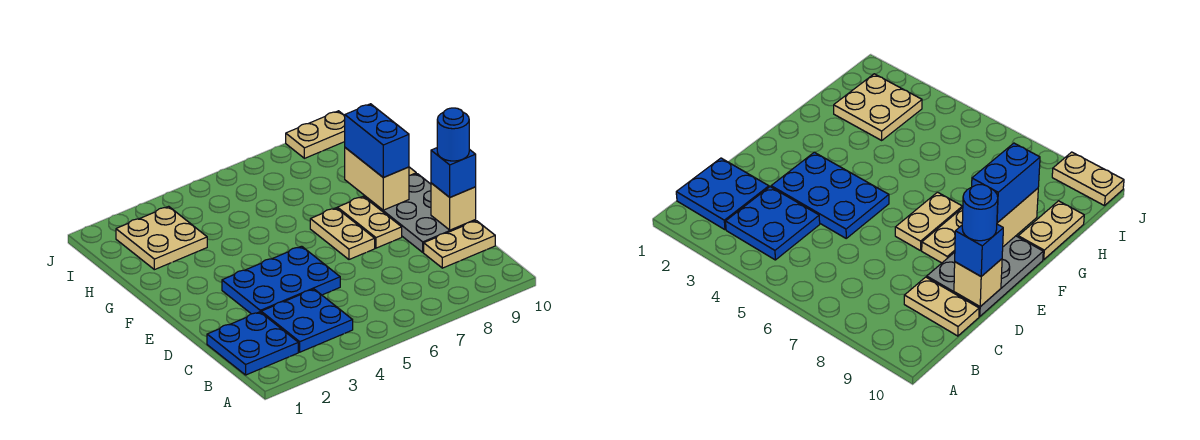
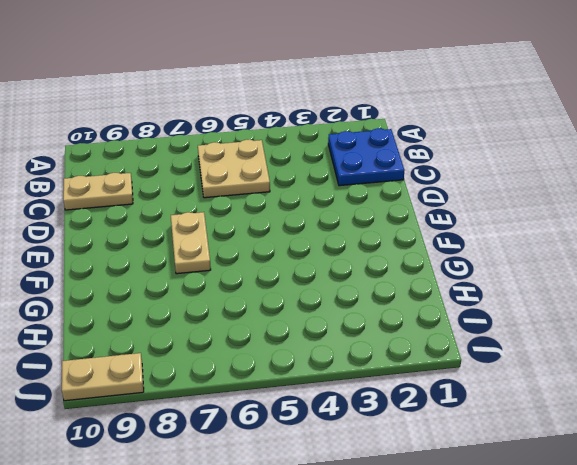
tan 2x2 plate [198,140,270,198] -> tan 2x2 plate moved to [116,206,207,270]
none -> blue 2x2 plate [261,289,353,352]
none -> blue 2x3 plate [222,246,340,314]
none -> grey 2x3 plate [365,174,476,252]

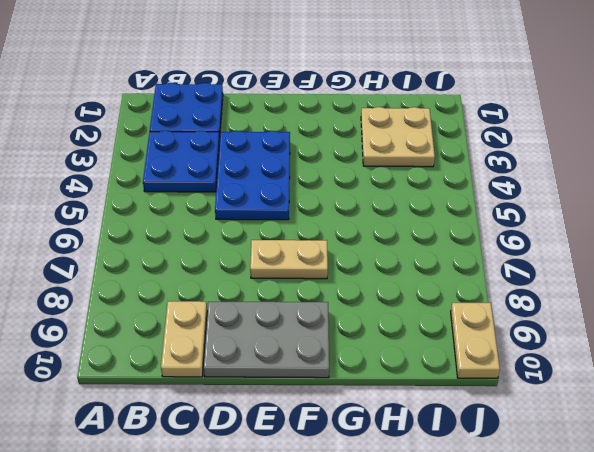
none -> tan 1x2 plate [337,197,402,248]
none -> tan 1x2 plate [1018,201,1084,260]
none -> tan 1x1 brick [431,183,476,230]

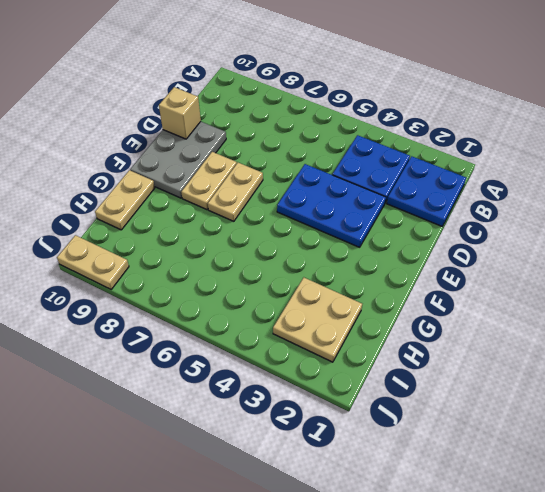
none -> tan 1x2 plate [424,221,495,268]
none -> tan 1x2 brick [345,148,409,210]
none -> blue 1x1 brick [431,148,476,197]

